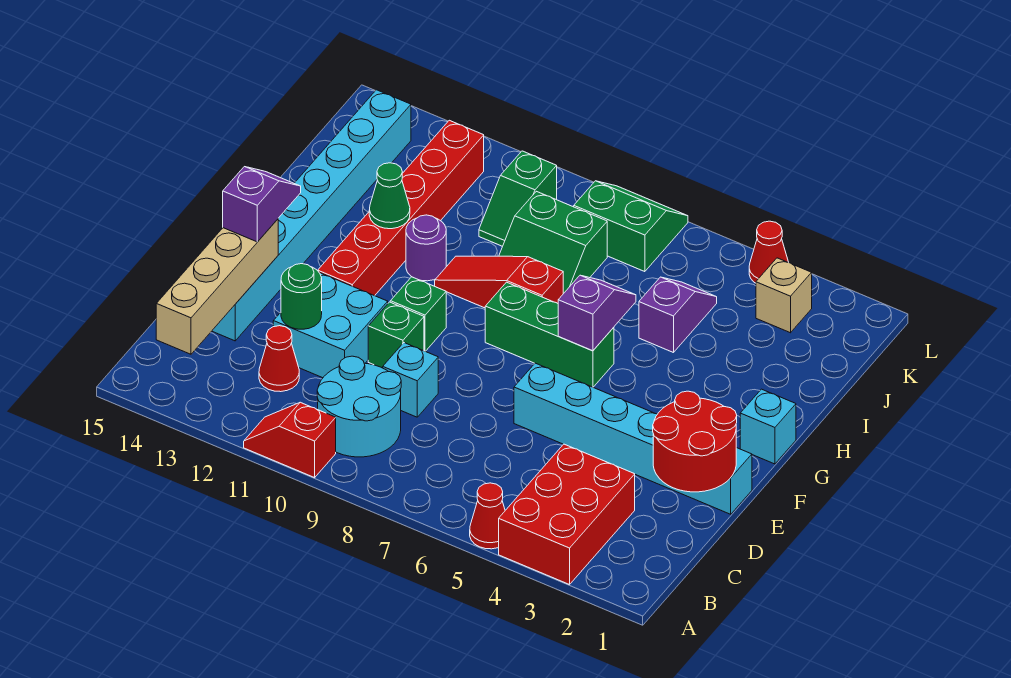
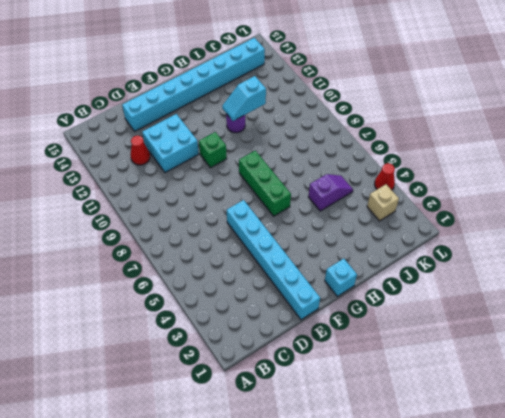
cyan 1x2 slope [222,76,266,121] -> none
none -> red 2x3 brick [499,444,635,585]
none -> red 1x1 cone [470,483,505,549]
none -> red 1x2 slope [244,402,336,478]

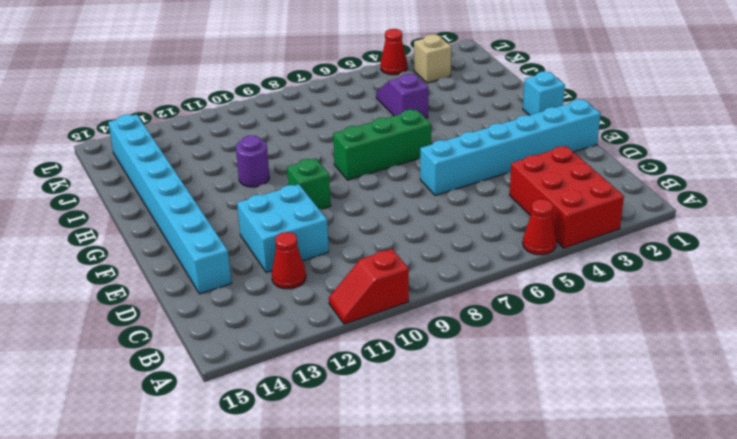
none -> cyan 2x2 round brick [317,356,401,457]
none -> cyan 1x1 brick [383,343,438,417]
none -> green 1x1 brick [368,302,424,368]

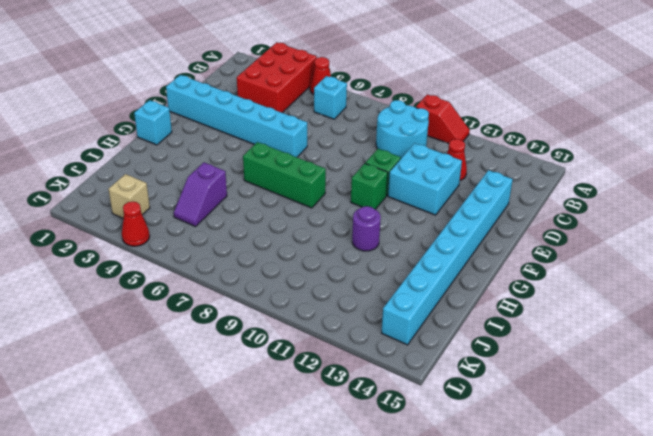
cyan 1x1 brick [314,76,347,119] -> cyan 1x1 brick moved to [383,343,438,417]
none -> red 1x6 brick [318,120,484,296]
none -> red 1x3 slope [435,256,563,308]
none -> green 2x2 slope [499,191,607,294]

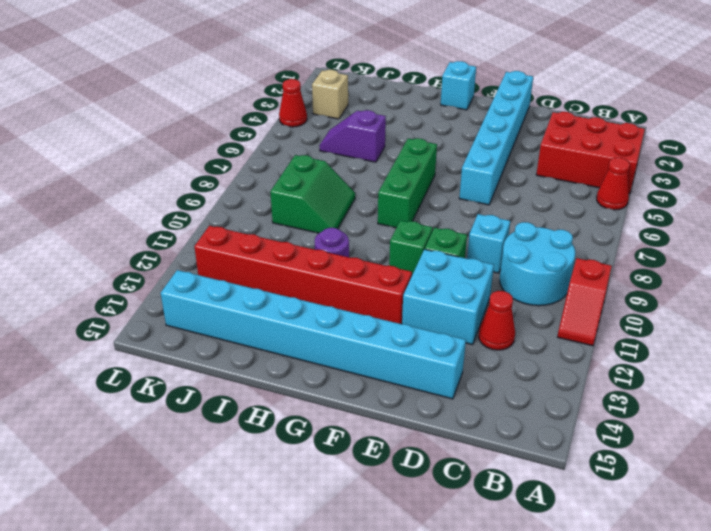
none -> red 1x3 slope [435,256,563,308]
none -> green 1x2 slope [479,151,557,246]
none -> green 2x2 slope [574,181,688,272]

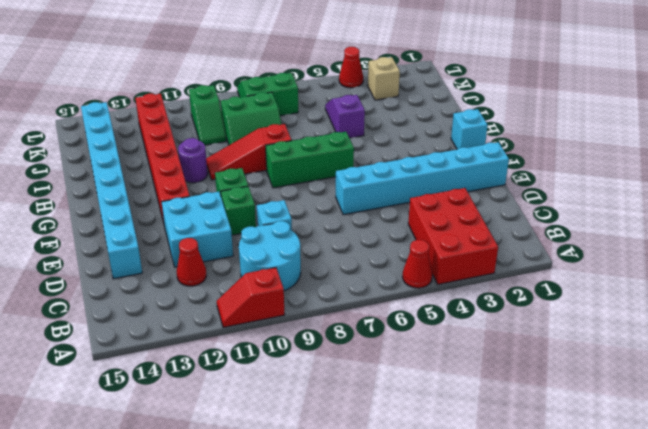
none -> tan 1x4 brick [156,219,278,354]
none -> red 2x2 round brick [653,391,737,492]
none -> green 1x1 round brick [281,264,322,329]

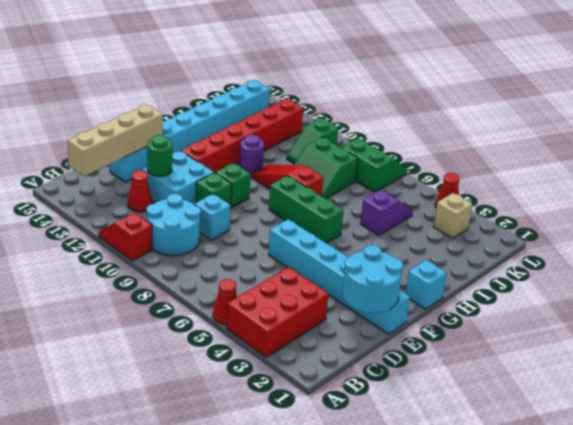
cyan 2x2 round brick [342,245,403,313] -> red 2x2 round brick [653,391,737,492]
none -> purple 1x2 slope [558,275,636,351]
none -> green 1x1 cone [369,163,410,229]
none -> purple 1x2 slope [223,167,301,242]

